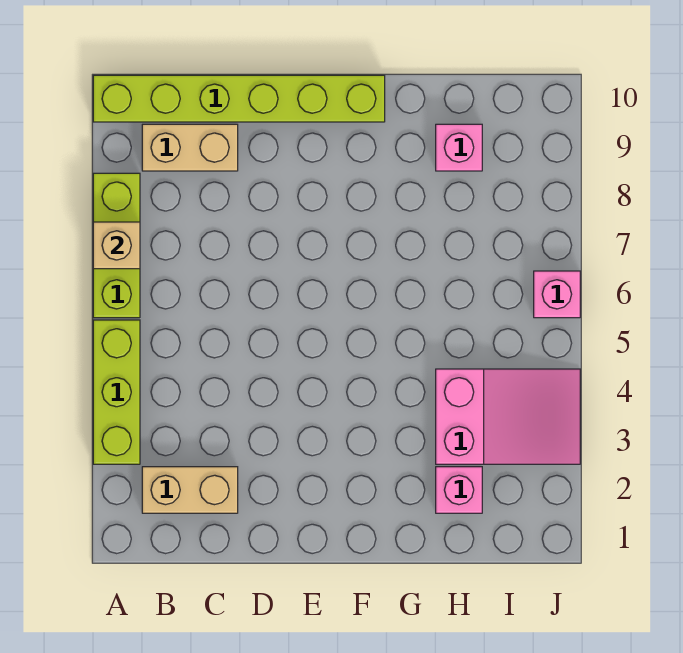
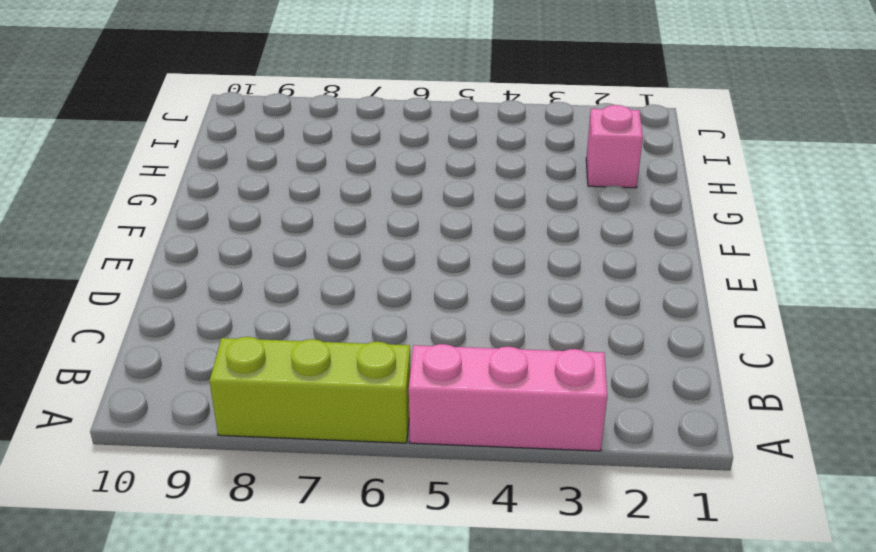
pink 1x3 brick [409,344,607,451] -> lime 1x3 brick [93,320,140,464]
none -> lime 1x6 brick [93,75,385,122]
none -> tan 1x2 brick [142,467,238,513]

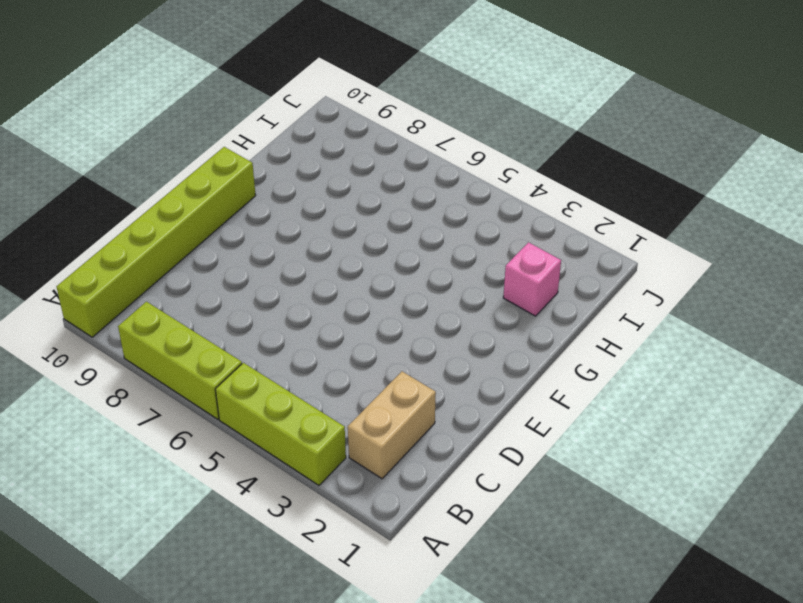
none -> tan 1x2 brick [142,124,238,171]
none -> pink 2x3 slope [436,369,580,464]

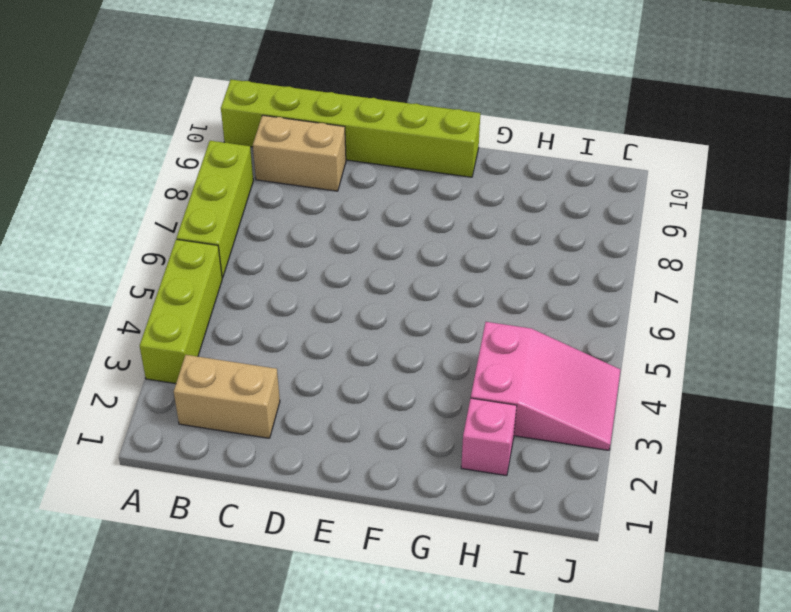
none -> pink 1x1 brick [436,124,482,171]
none -> pink 1x1 brick [534,271,580,318]

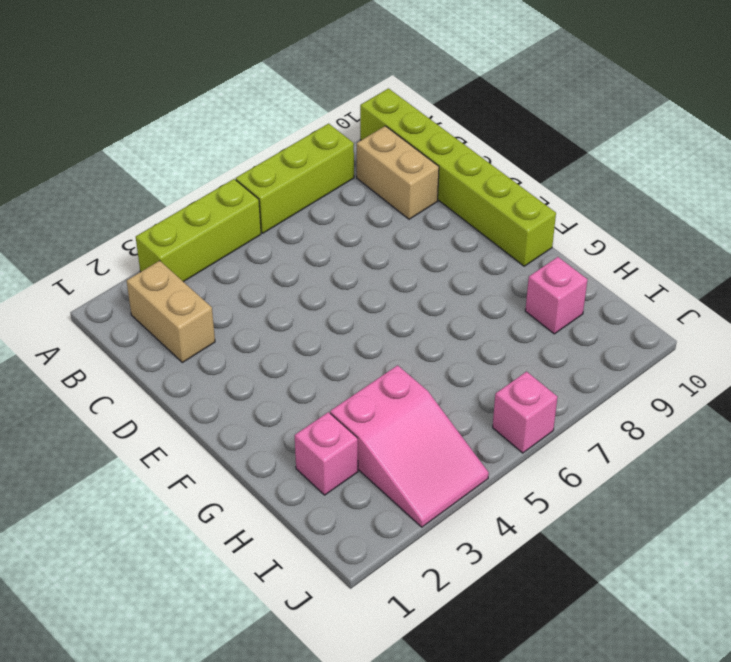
none -> tan 1x1 brick [93,222,140,269]

